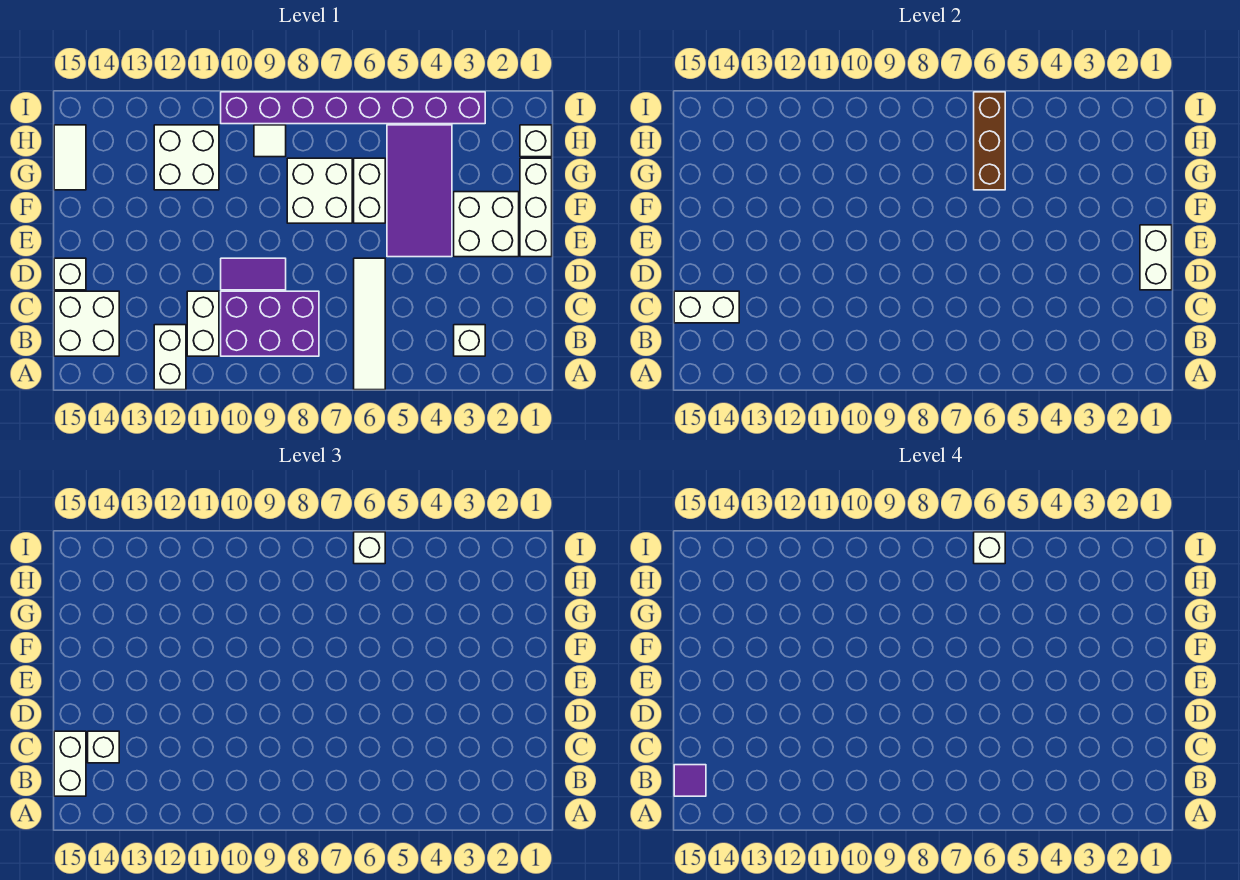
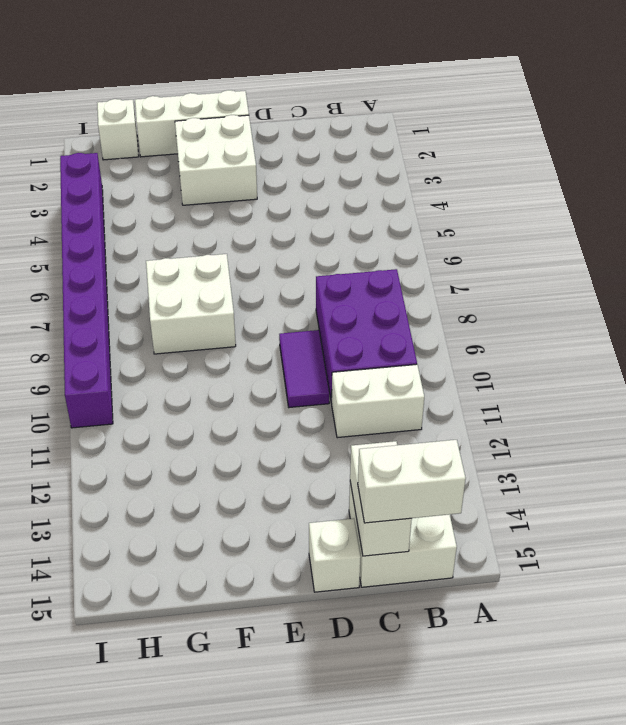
none -> white 1x4 tile [354,258,385,390]
none -> white 1x2 brick [154,325,186,390]
none -> white 1x1 brick [454,325,485,356]

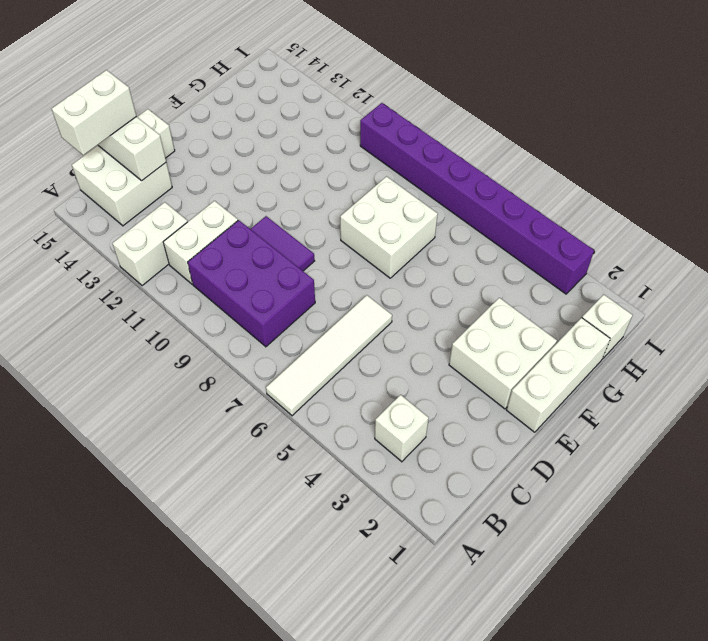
none -> purple 2x4 tile [387,125,452,257]
none -> white 1x2 brick [354,158,385,223]
none -> white 2x2 brick [154,125,219,190]

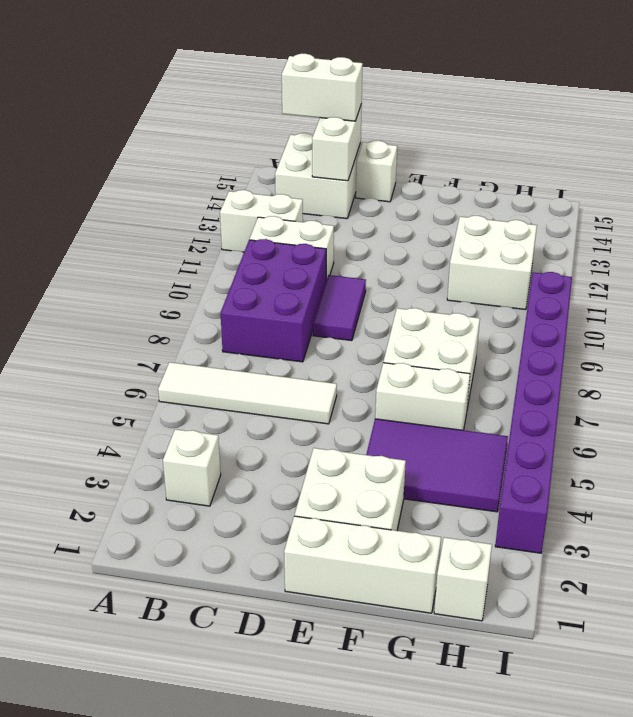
purple 2x3 tile [366,419,508,512] -> purple 2x4 tile [387,125,452,257]
none -> white 1x2 tile [54,125,86,190]
none -> white 1x1 tile [254,125,286,157]
none -> white 1x2 brick [1140,225,1172,290]

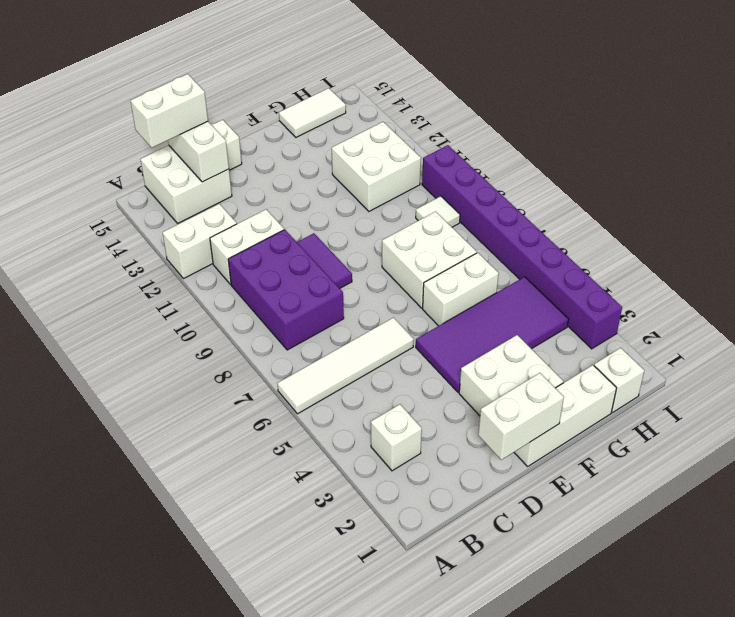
none -> brown 1x3 brick [974,92,1005,190]
none -> white 1x1 brick [88,731,119,763]
none -> white 1x1 brick [354,532,385,564]

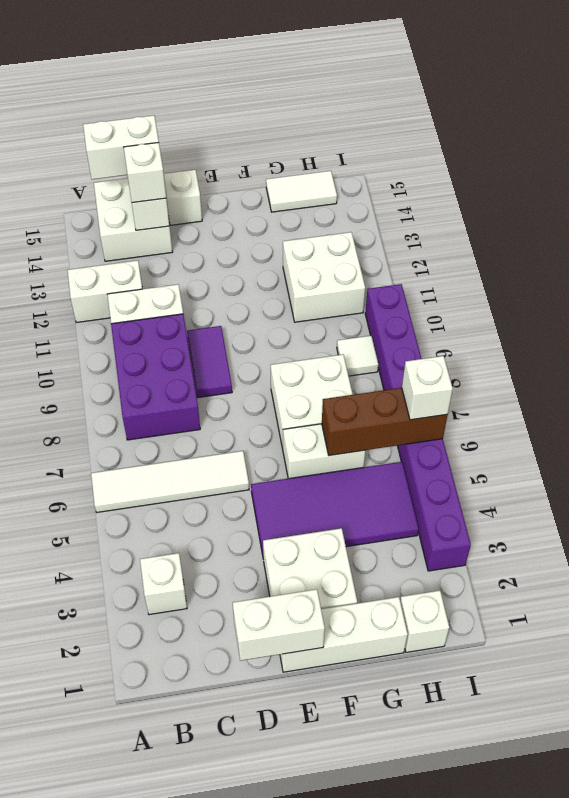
none -> purple 1x1 tile [674,765,706,796]
none -> white 1x1 brick [974,532,1005,564]

